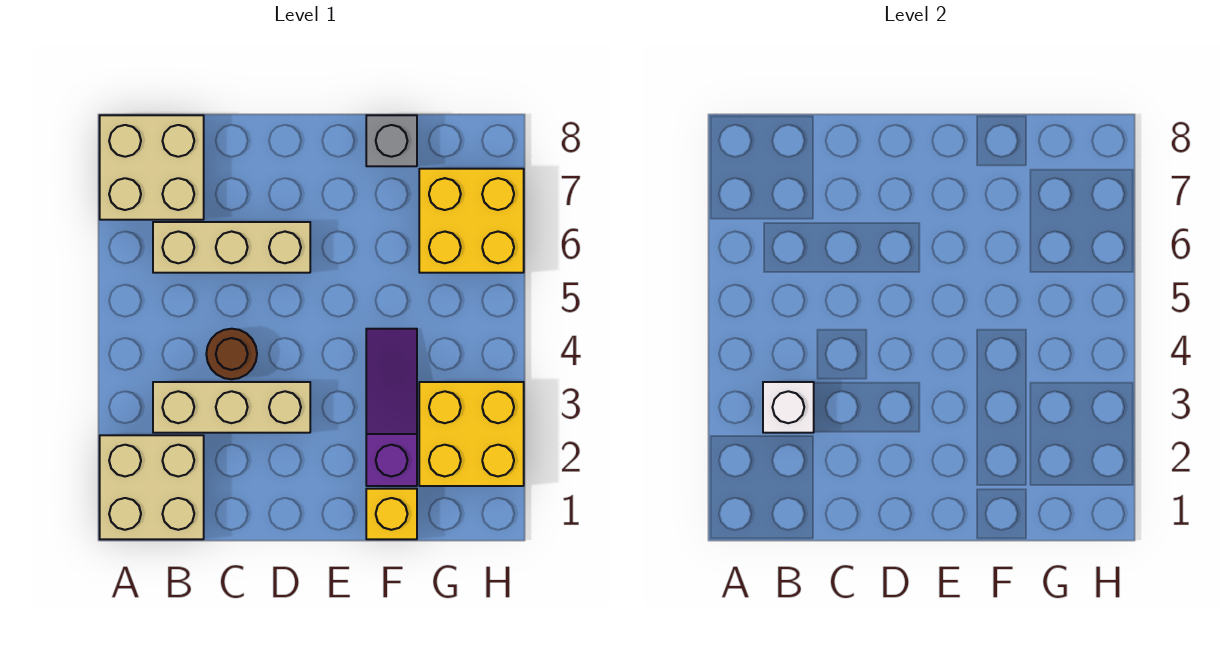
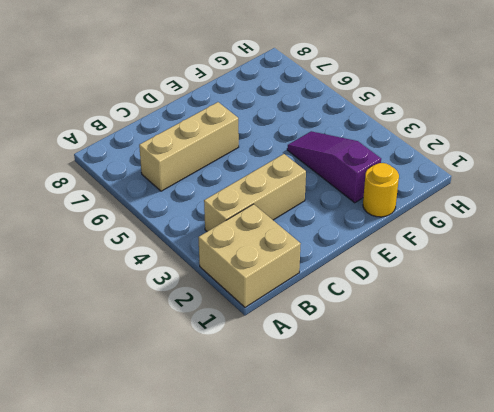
yellow 1x1 round brick [363,163,399,217] -> yellow 1x1 brick [366,489,417,539]
none -> tan 2x2 brick [100,115,204,220]
none -> brown 1x1 round brick [206,329,257,379]

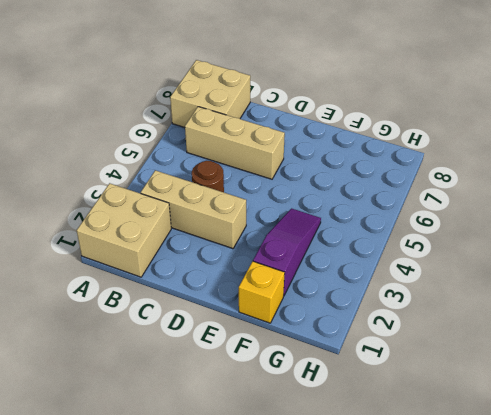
none -> grey 1x1 brick [366,115,417,166]
none -> yellow 2x2 brick [419,382,524,486]

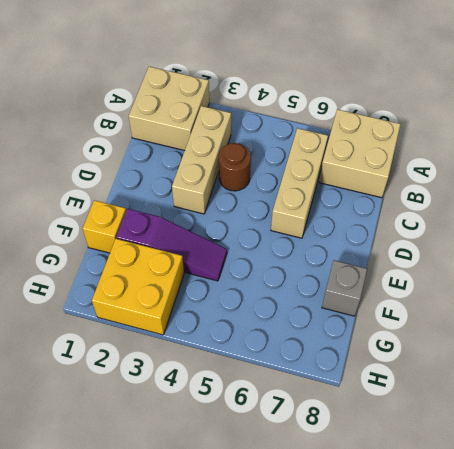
none -> yellow 2x2 brick [419,169,524,273]
none -> white 1x1 brick [763,382,814,433]

